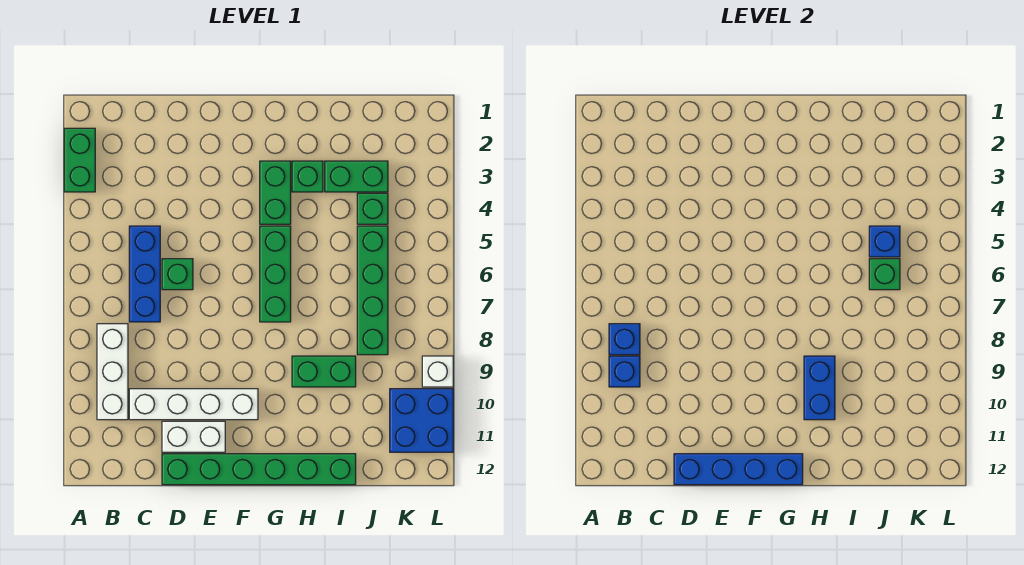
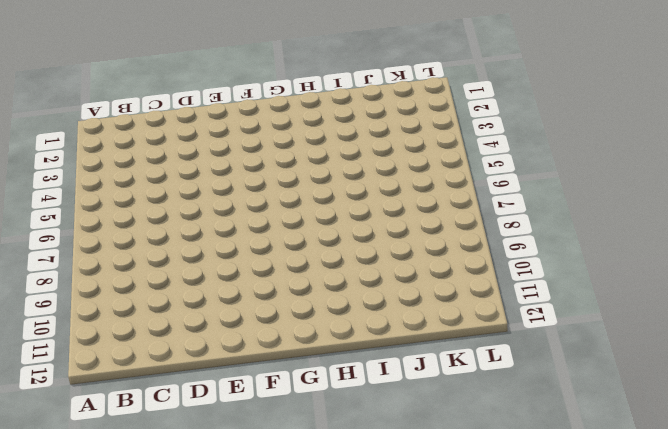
none -> green 1x2 brick [64,128,95,192]
none -> white 1x3 brick [97,324,128,420]
none -> blue 1x3 brick [129,226,160,322]

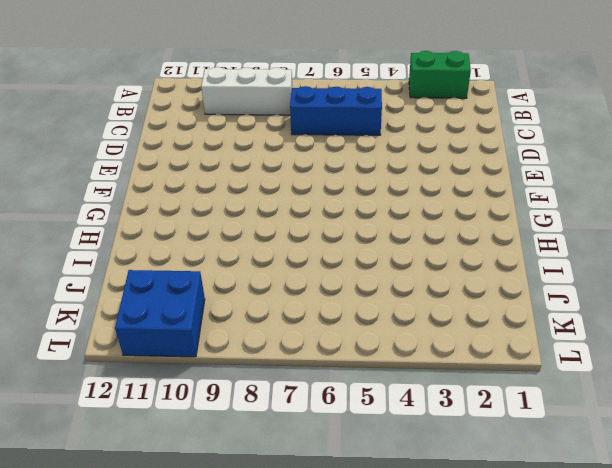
none -> white 1x4 brick [129,389,258,420]
none -> green 1x1 brick [162,259,193,290]
none -> white 1x2 brick [162,421,225,452]

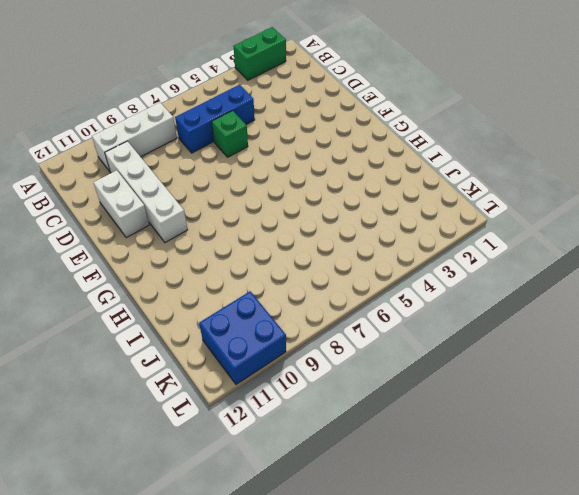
none -> green 1x6 brick [162,454,356,485]
none -> green 1x2 brick [260,161,291,224]
none -> green 1x3 brick [260,226,291,322]

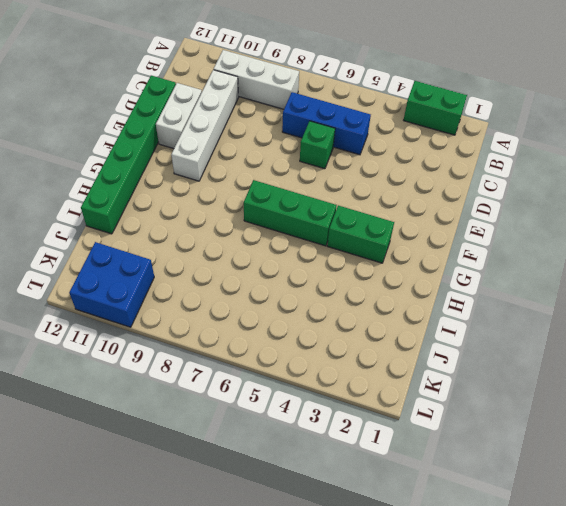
none -> green 1x1 brick [292,161,323,192]
none -> green 1x2 brick [292,356,356,387]
none -> green 1x2 brick [325,161,388,192]

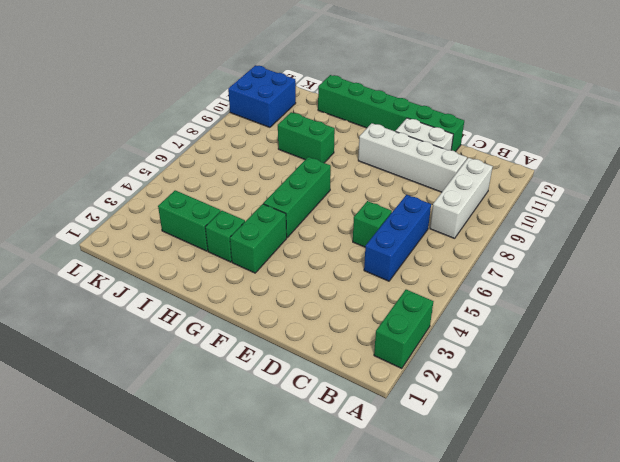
none -> green 1x1 brick [357,193,388,224]
none -> green 1x4 brick [357,226,388,355]
none -> white 1x1 brick [422,356,453,387]

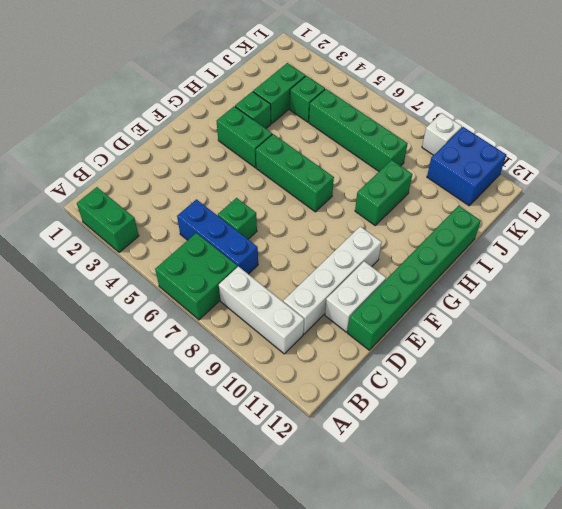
green 2x2 brick [155,233,237,320] -> none
none -> blue 1x1 brick [609,324,640,355]
none -> blue 1x1 brick [609,356,640,387]
none -> blue 1x4 brick [674,454,803,485]

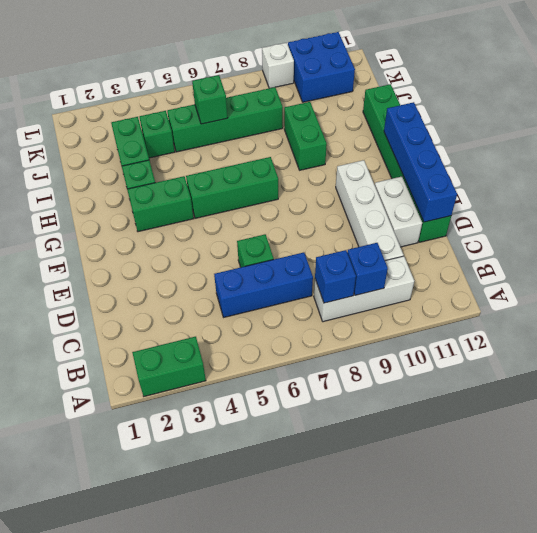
none -> blue 1x2 brick [804,356,835,420]
none -> blue 1x1 brick [869,226,900,257]

